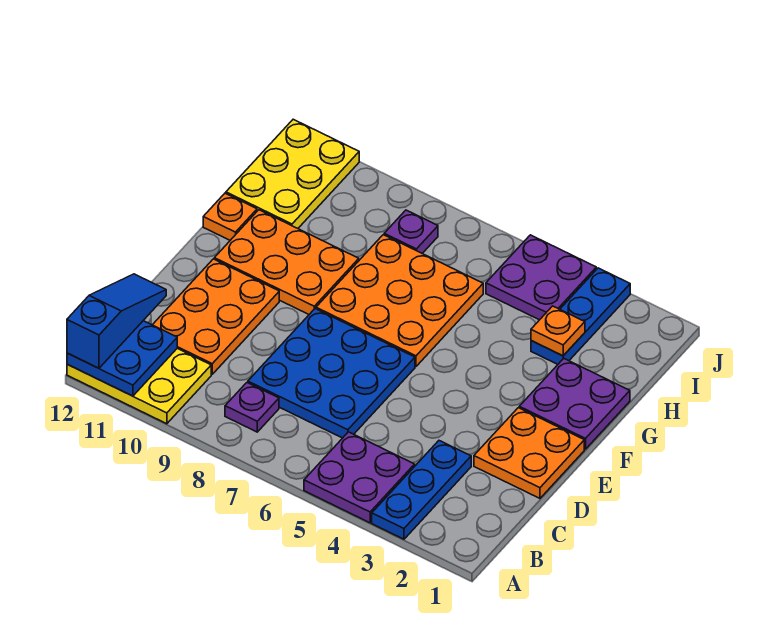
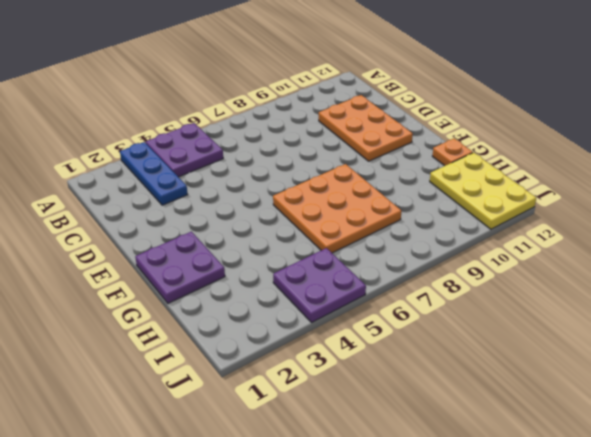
none -> yellow 2x3 plate [67,349,211,424]
none -> purple 1x1 plate [225,383,279,432]
none -> blue 3x3 plate [248,309,415,438]

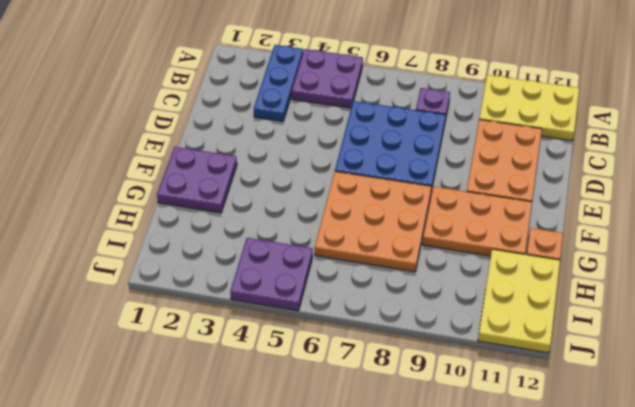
none -> orange 2x2 plate [474,408,584,498]
none -> blue 1x3 plate [531,268,630,364]
none -> purple 1x1 plate [384,210,438,253]

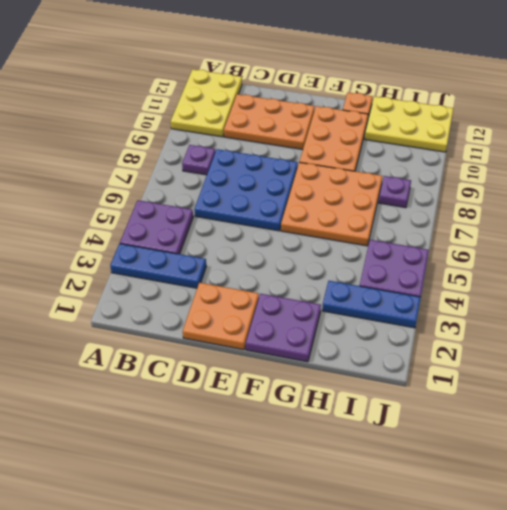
none -> blue 2x2 plate [67,321,177,396]
none -> orange 1x1 plate [531,306,585,356]
none -> blue 1x3 slope [67,274,166,368]

